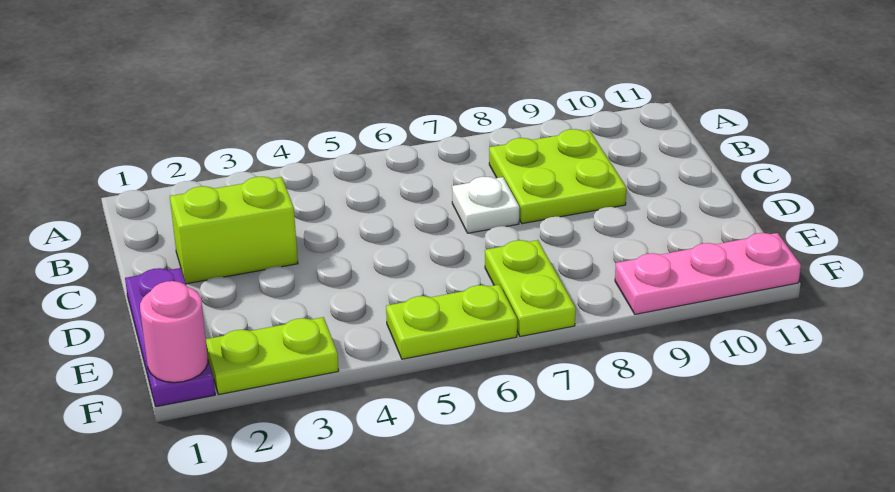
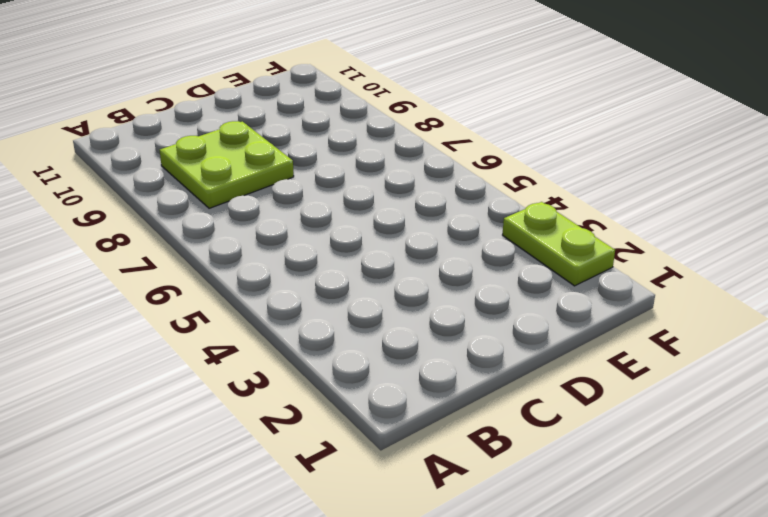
none -> lime 1x2 brick [170,177,298,284]
none -> white 1x1 plate [452,176,519,233]

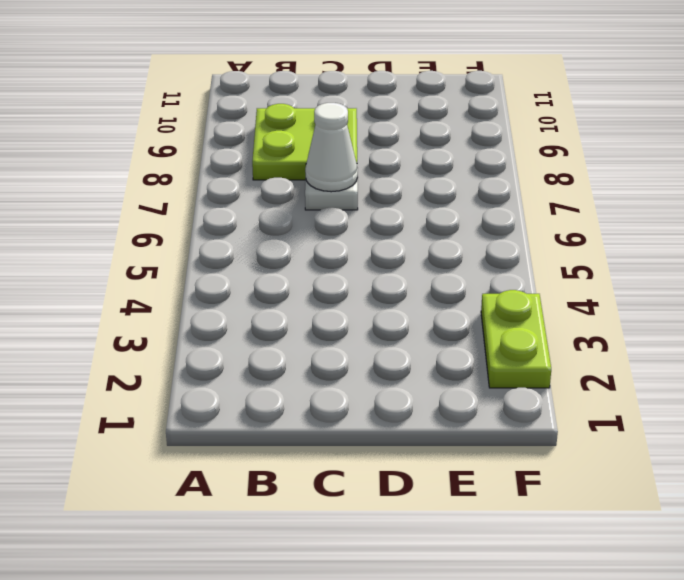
white 1x1 cone [305,103,358,192] -> none
none -> lime 1x2 brick [170,177,298,284]
none -> purple 1x3 plate [125,268,215,407]

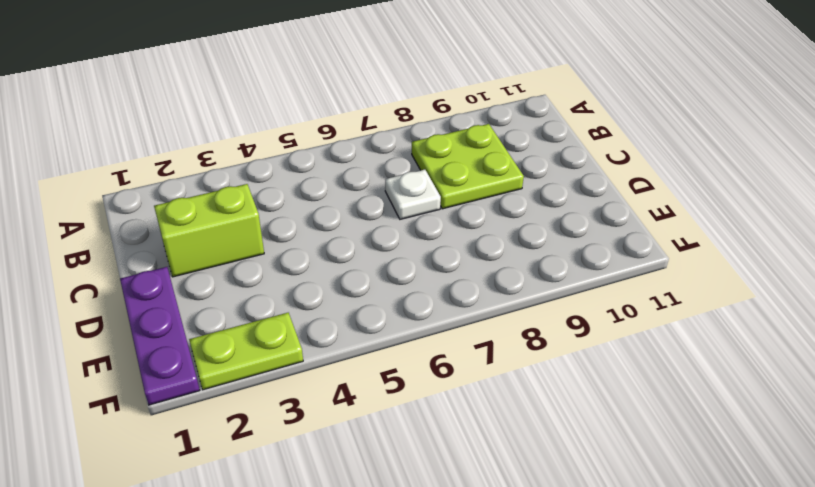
none -> lime 1x2 plate [485,240,576,337]
none -> lime 1x2 plate [386,285,517,359]

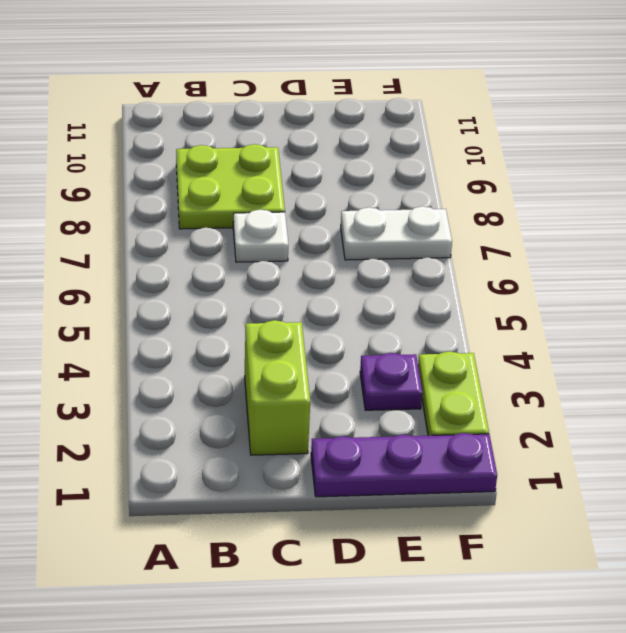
purple 1x1 plate [360,353,422,410] -> none
white 1x2 plate [341,206,452,260] -> lime 1x2 plate [485,240,576,337]
none -> lime 1x2 plate [386,285,517,359]
none -> pink 1x3 plate [615,233,801,314]

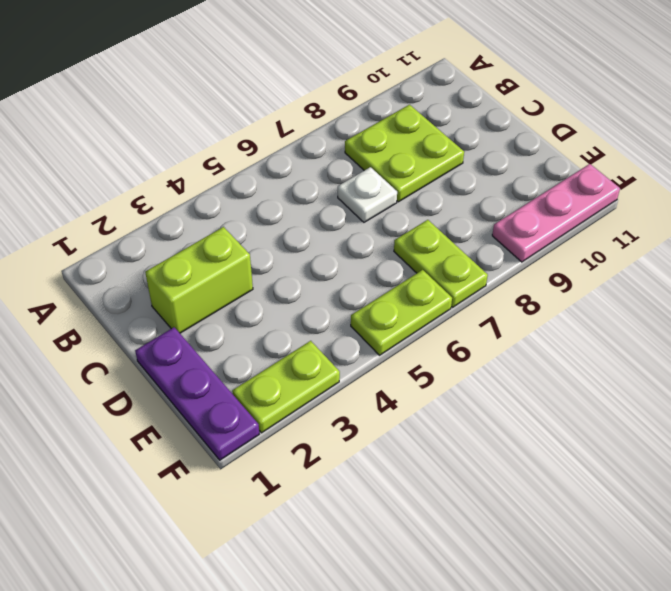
none -> pink 1x1 round brick [140,281,208,382]

